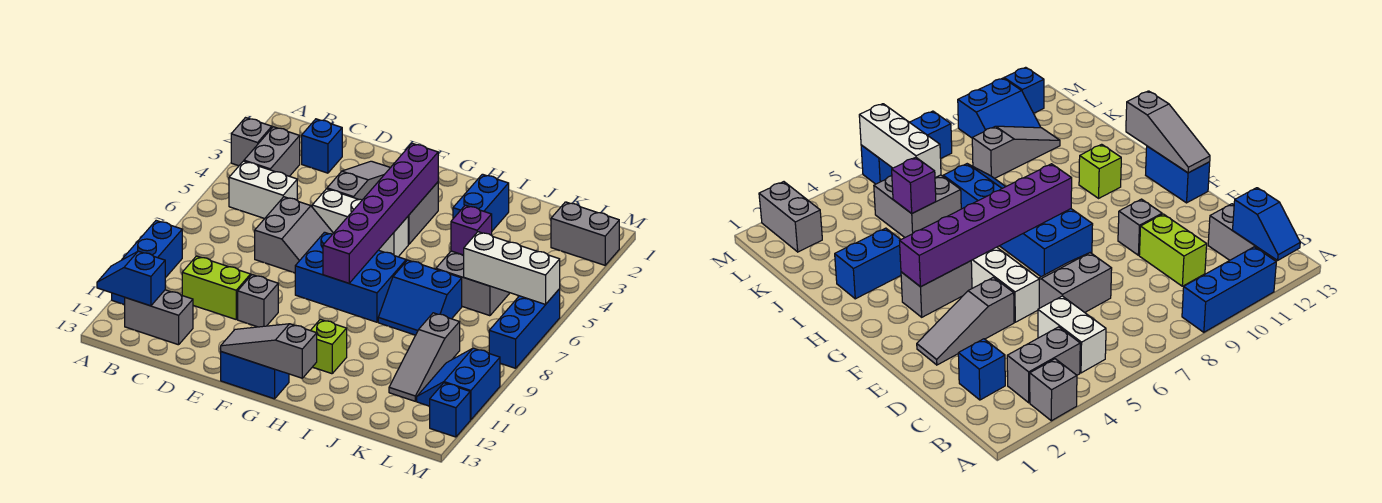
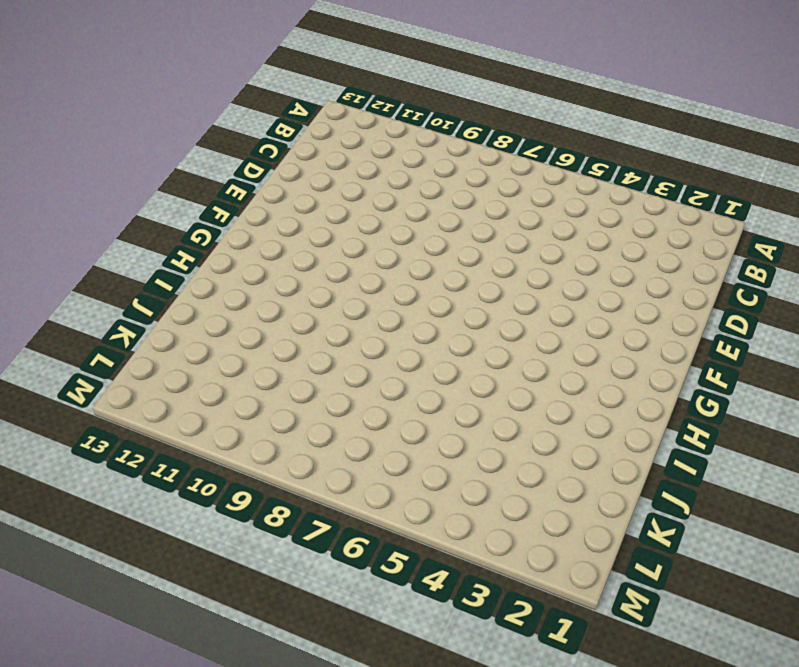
none -> grey 1x1 brick [231,118,272,166]
none -> blue 1x3 brick [112,221,182,305]
none -> grey 1x2 brick [244,127,300,176]

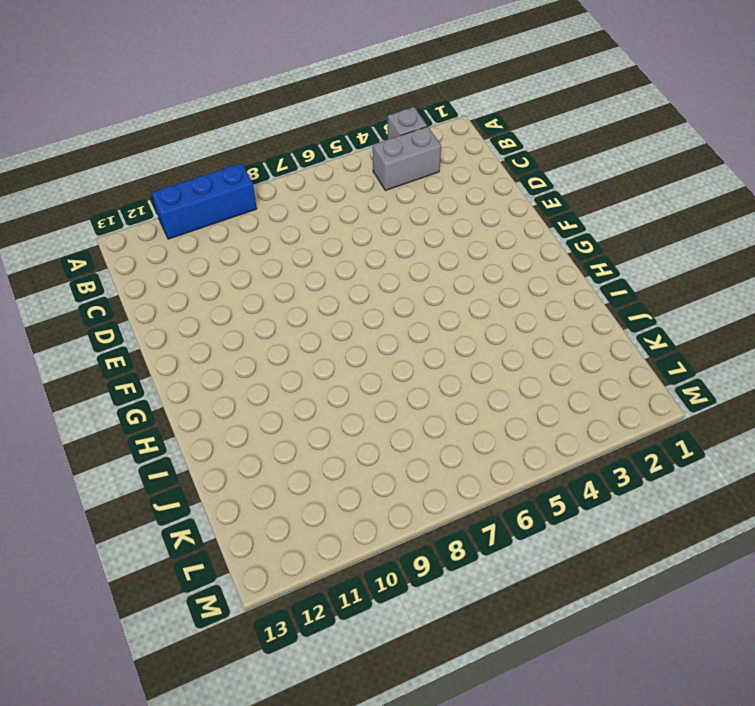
none -> white 1x2 brick [229,161,297,219]
none -> grey 1x2 brick [125,290,193,345]
none -> blue 1x1 brick [302,119,342,173]

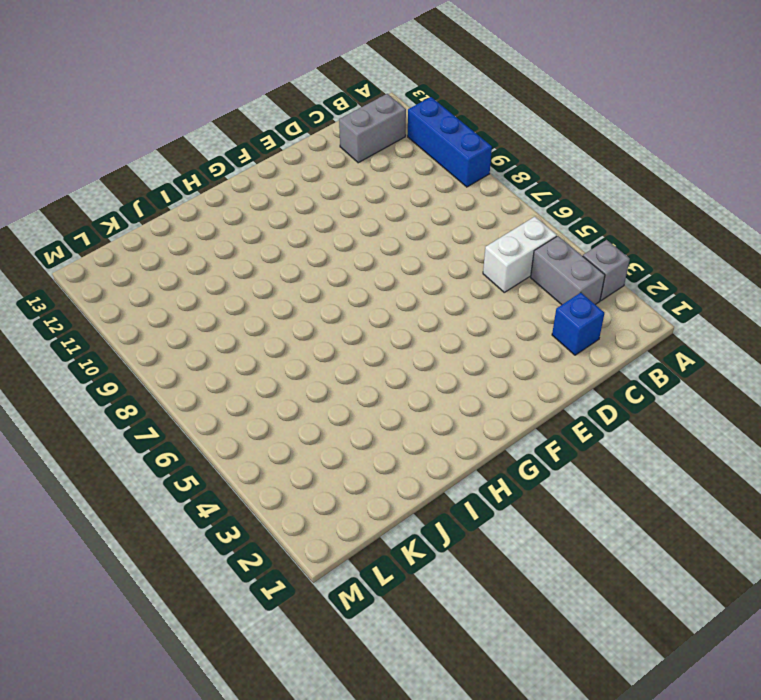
none -> lime 1x2 brick [182,256,251,319]
none -> grey 2x2 slope [255,197,333,273]
none -> grey 1x3 slope [327,161,390,200]

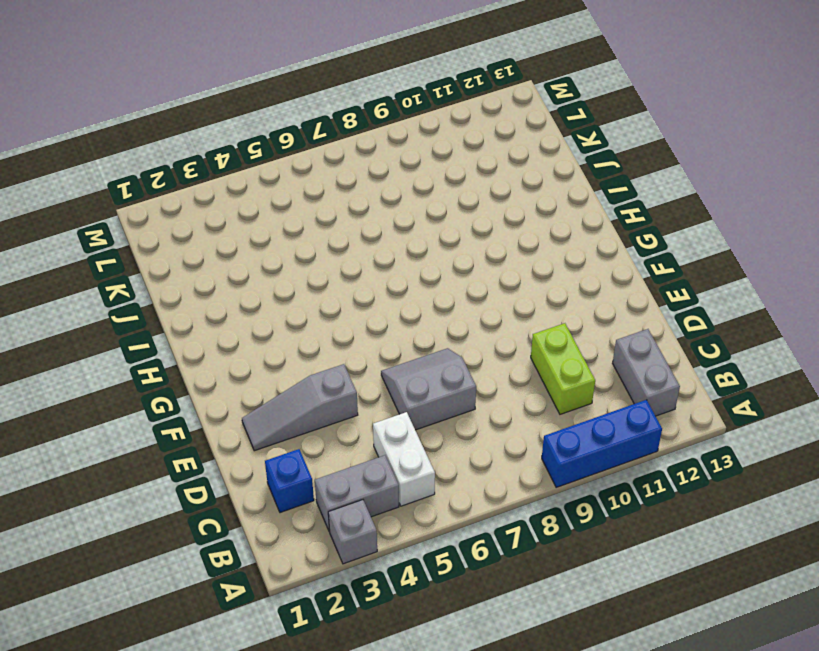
none -> white 1x3 brick [312,189,408,257]
none -> grey 1x1 brick [238,275,278,327]
none -> blue 2x3 brick [295,232,406,322]

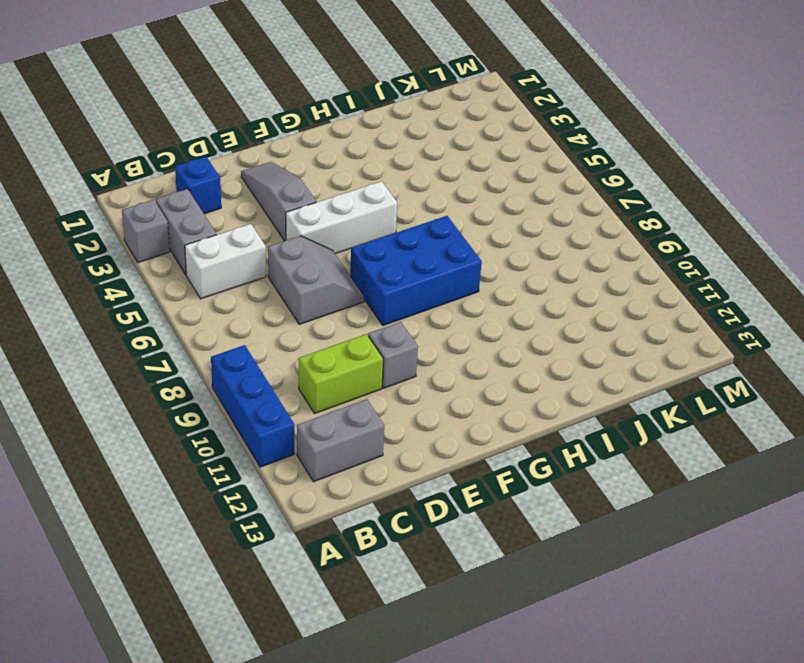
none -> blue 1x2 brick [221,352,289,399]
none -> grey 1x2 brick [408,182,438,244]
none -> lime 1x1 brick [310,319,347,374]

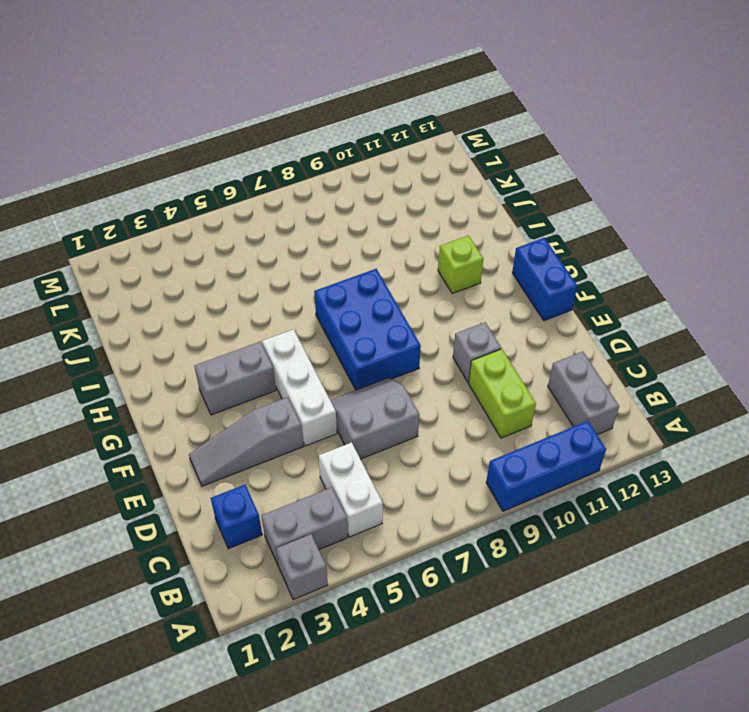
none -> blue 1x2 brick [453,174,509,231]
none -> blue 2x2 slope [378,260,462,335]
none -> grey 2x2 brick [436,251,509,316]

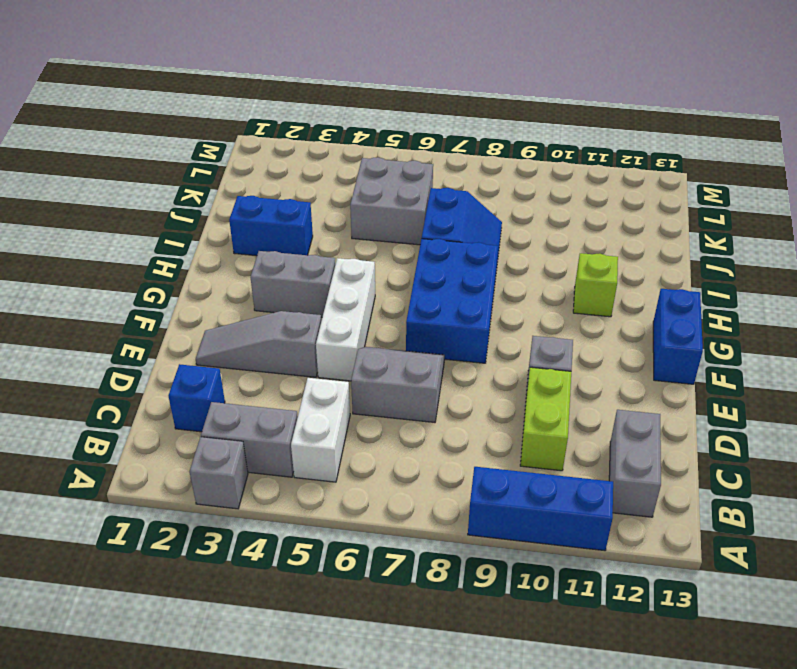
none -> grey 1x3 slope [389,313,460,401]
none -> grey 1x2 brick [551,202,619,265]
none -> blue 2x2 slope [417,348,500,420]

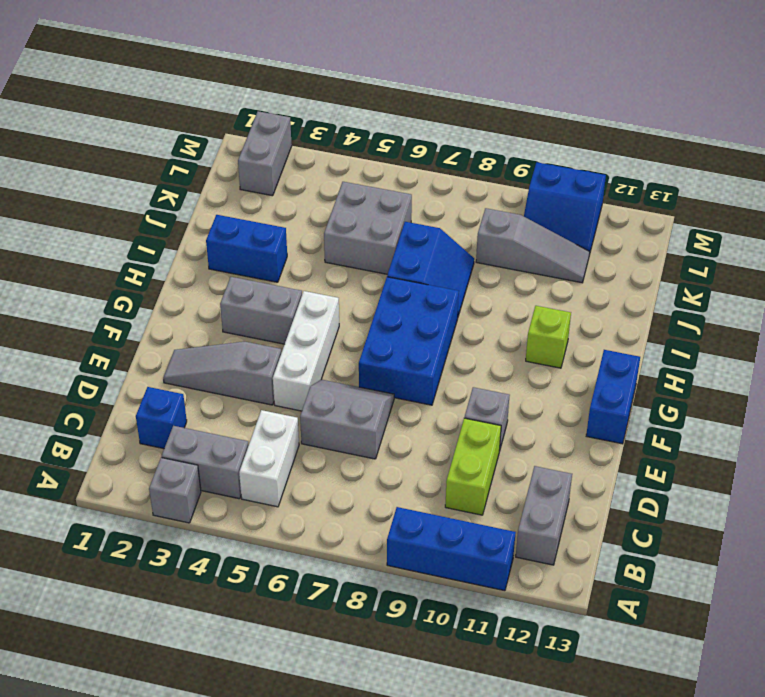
none -> blue 1x3 brick [489,289,560,368]
none -> blue 1x1 brick [430,383,470,437]
none -> blue 1x2 slope [97,251,165,306]

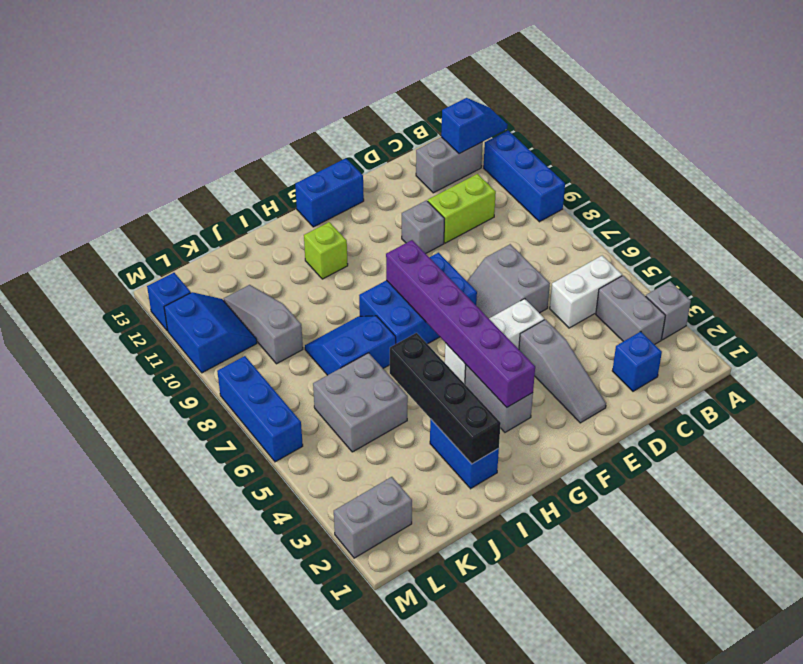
black 1x4 brick [390,333,501,464] -> none
none -> grey 1x3 slope [221,324,317,378]
none -> purple 1x1 brick [451,205,492,255]
none -> white 1x3 brick [464,232,560,304]

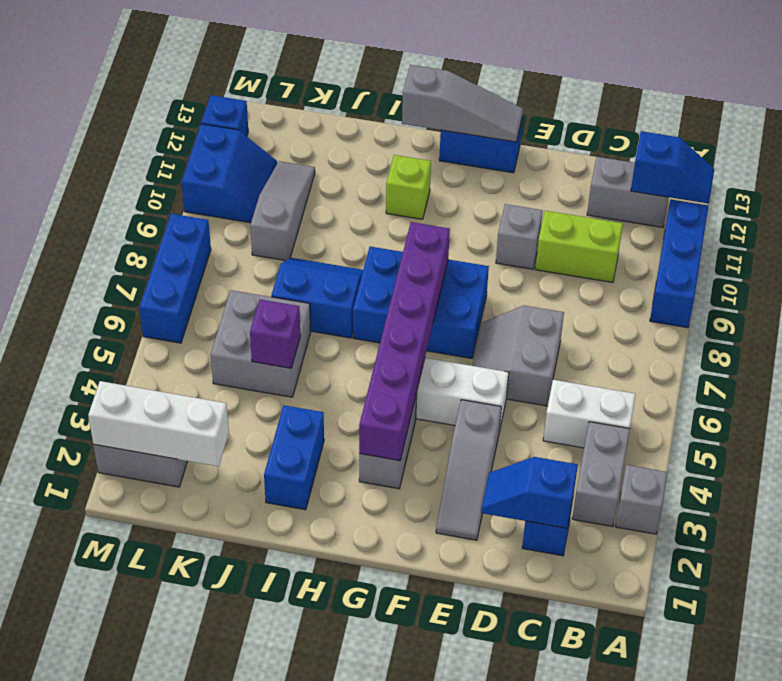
blue 1x2 slope [481,457,578,528] -> none
white 1x3 brick [88,381,229,466] -> white 1x3 brick moved to [464,232,560,304]

